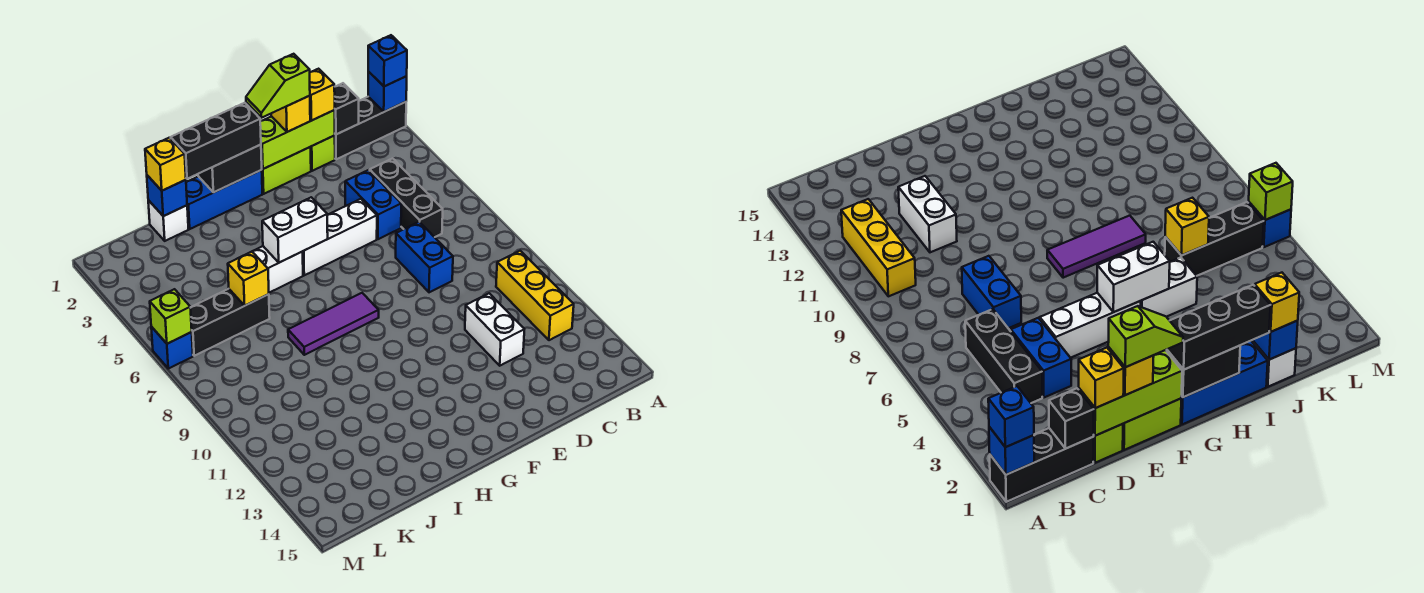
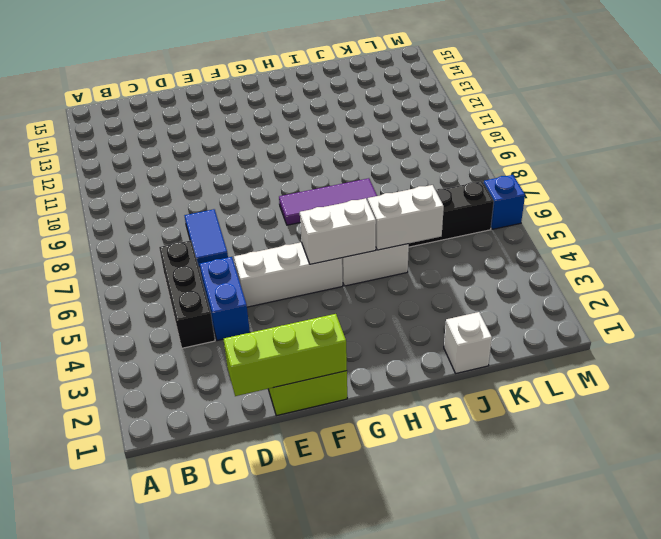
blue 1x2 tile [184,209,228,267] -> blue 1x2 brick [396,222,453,292]
white 1x2 brick [368,185,444,250] -> white 1x2 brick turned to [465,293,524,366]
none -> black 1x3 brick [334,97,406,159]
none -> yellow 1x3 brick [496,251,574,340]
none -> lime 1x1 brick [311,136,335,171]

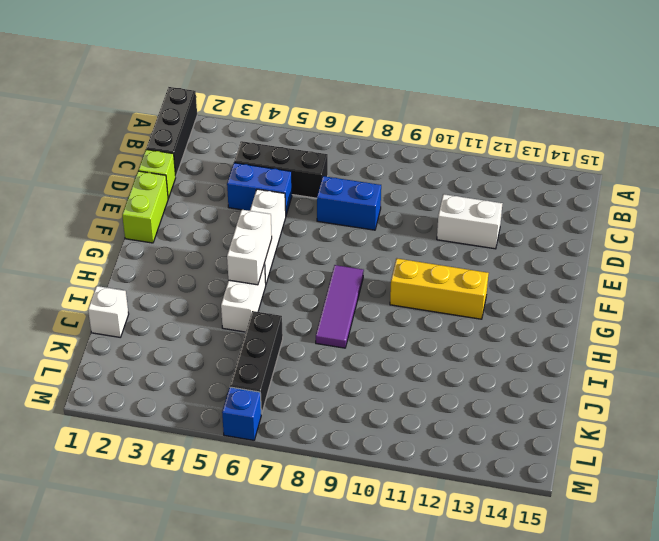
yellow 1x3 brick [390,259,489,319] -> yellow 1x3 brick moved to [496,251,574,340]
none -> blue 1x3 brick [186,170,262,229]
none -> blue 1x1 brick [368,71,407,112]
none -> black 1x1 brick [334,83,359,134]

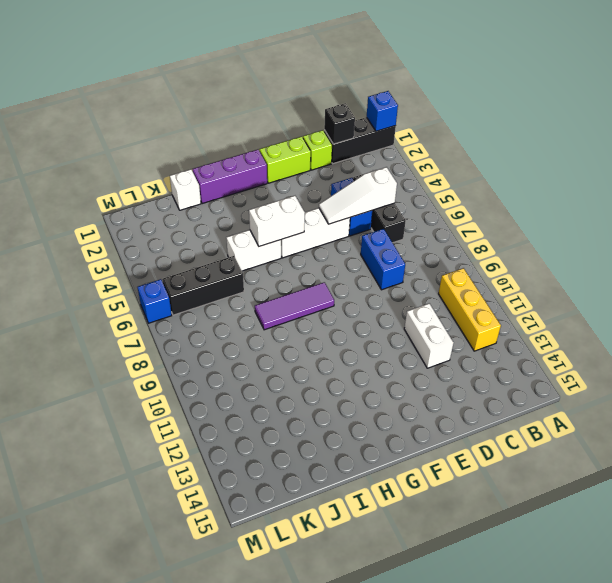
white 1x3 slope [319,167,397,224] -> none
purple 1x3 brick [193,150,267,204] -> blue 1x3 brick [186,170,262,229]
none -> lime 1x3 brick [260,110,335,169]
none -> black 1x2 brick [198,145,262,192]
none -> blue 1x1 brick [147,175,187,216]

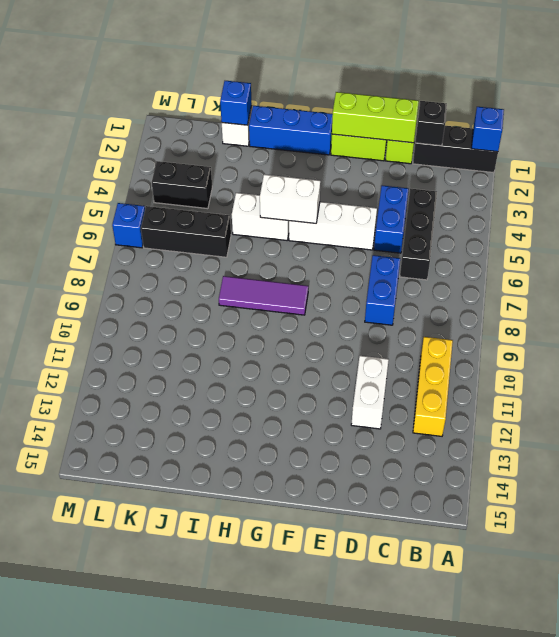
black 1x2 brick [152,161,212,209] -> black 1x2 brick moved to [198,145,262,192]
none -> yellow 1x1 brick [228,252,269,305]
none -> lime 1x1 brick [150,289,192,344]
none -> blue 1x1 brick [368,35,407,86]

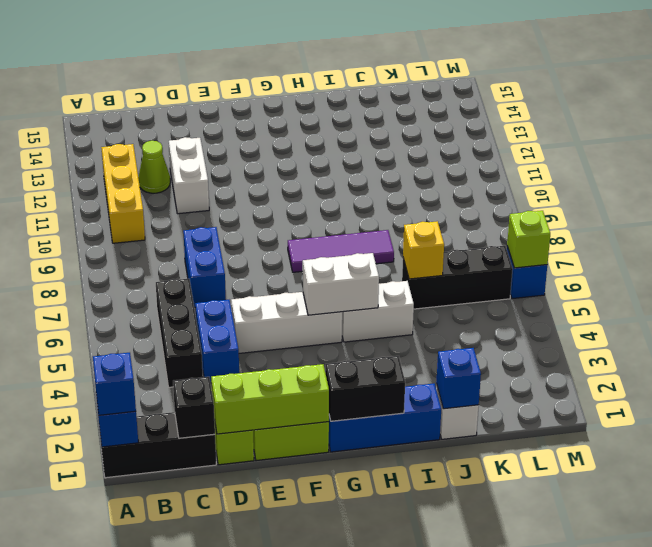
lime 1x1 cone [138,141,170,193] -> none
none -> yellow 1x1 brick [310,69,335,120]
none -> yellow 1x1 brick [271,96,310,132]
none -> black 1x3 brick [171,103,261,179]

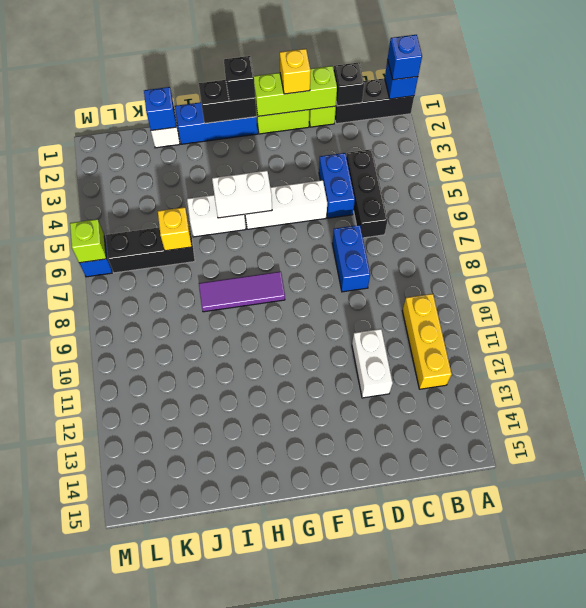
black 1x1 brick [224,56,255,101] -> black 1x3 brick [171,103,261,179]
none -> yellow 1x1 brick [310,69,335,120]
none -> yellow 1x1 brick [145,138,186,191]
none -> lime 1x2 slope [246,54,310,118]

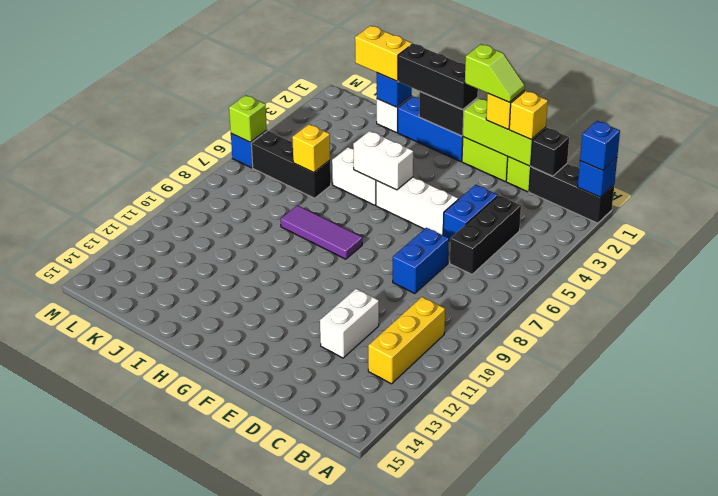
lime 1x2 slope [465,44,525,102] -> lime 1x2 slope turned to [246,54,310,118]
yellow 1x2 brick [355,26,412,81] -> yellow 1x1 brick [145,138,186,191]

